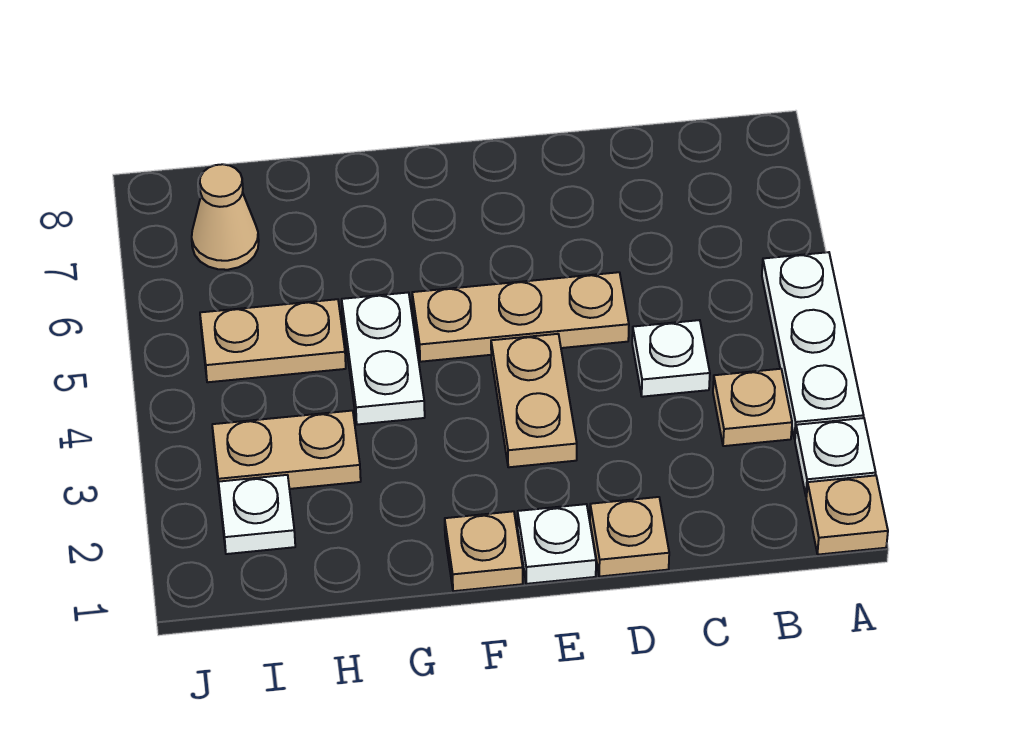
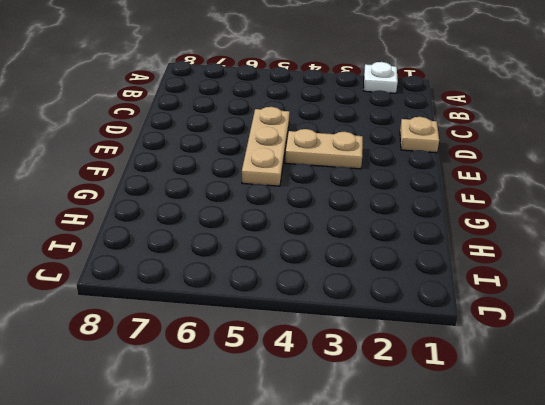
none -> tan 1x1 plate [806,475,888,555]
none -> white 1x3 plate [762,252,864,439]
none -> tan 1x1 plate [713,369,792,446]

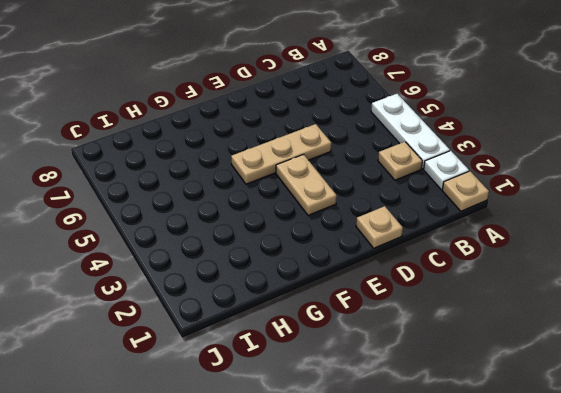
none -> white 1x1 plate [632,320,710,397]
none -> white 1x1 plate [518,504,596,584]
none -> tan 1x1 plate [445,511,523,591]

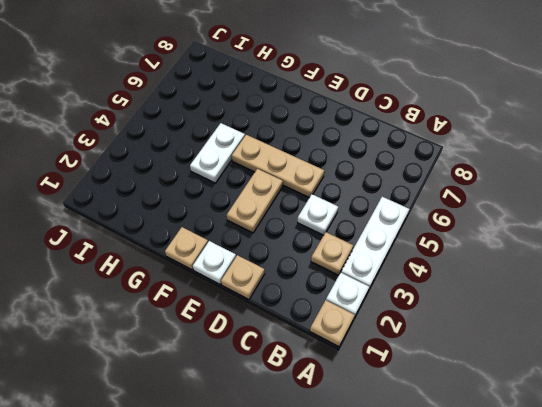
none -> tan 1x2 plate [212,411,361,489]
none -> tan 1x2 plate [200,299,346,382]
none -> white 1x1 plate [218,475,295,554]

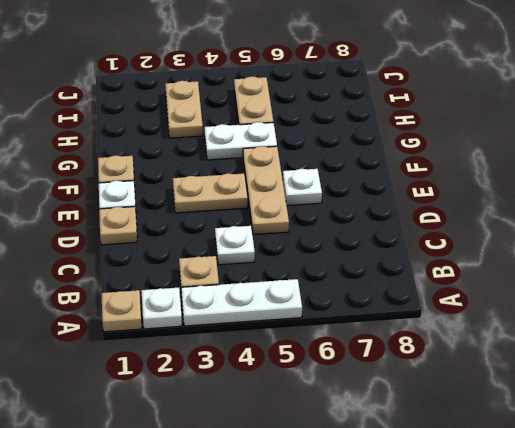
white 1x1 plate [283,169,322,206] -> white 1x1 plate moved to [218,475,295,554]
none -> tan 1x1 cone [192,164,259,270]

